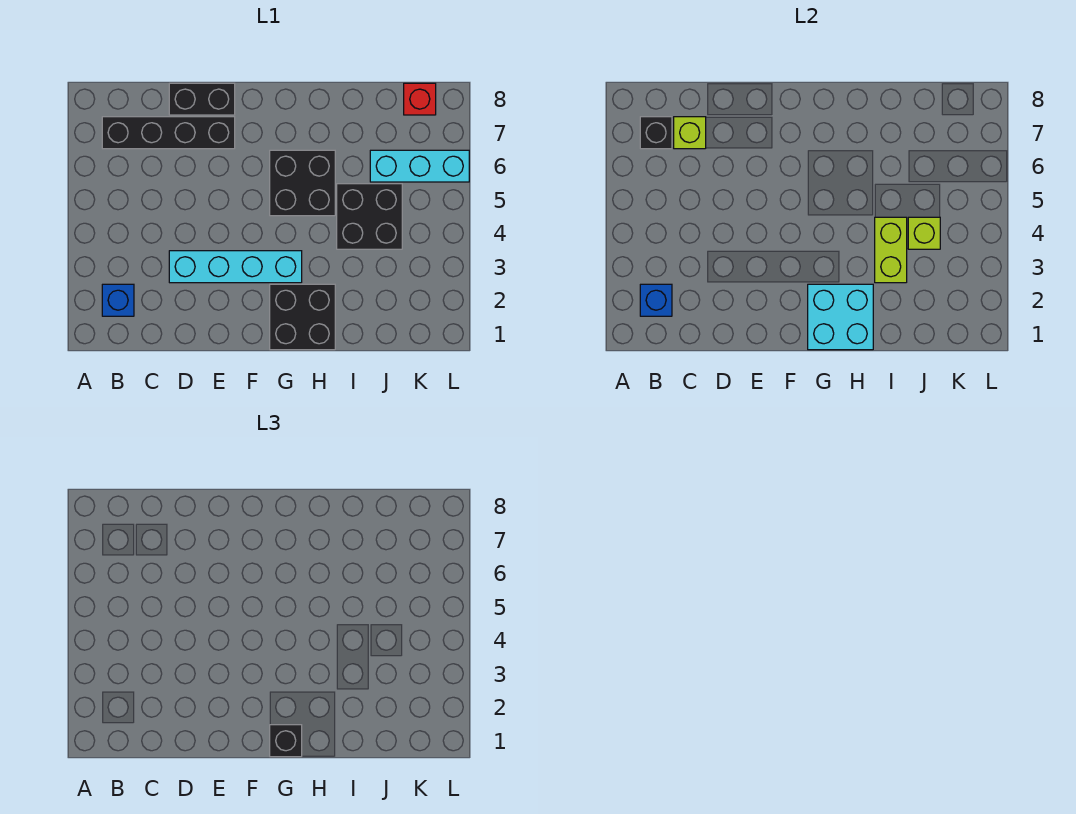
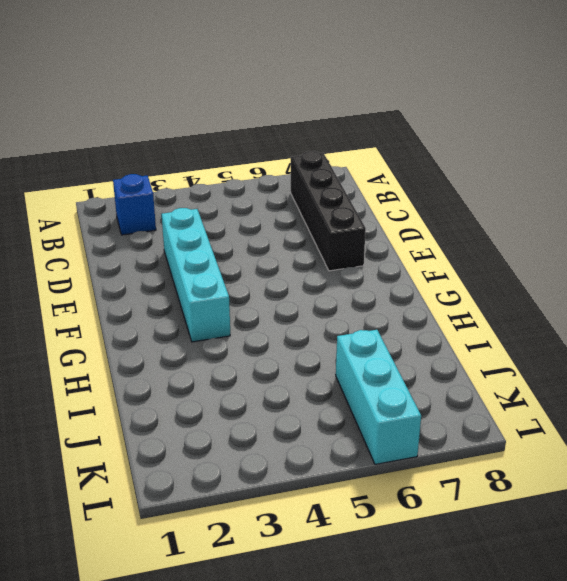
none -> black 1x2 brick [169,83,235,115]
none -> black 2x2 brick [270,284,335,350]
none -> black 2x2 brick [270,150,335,216]

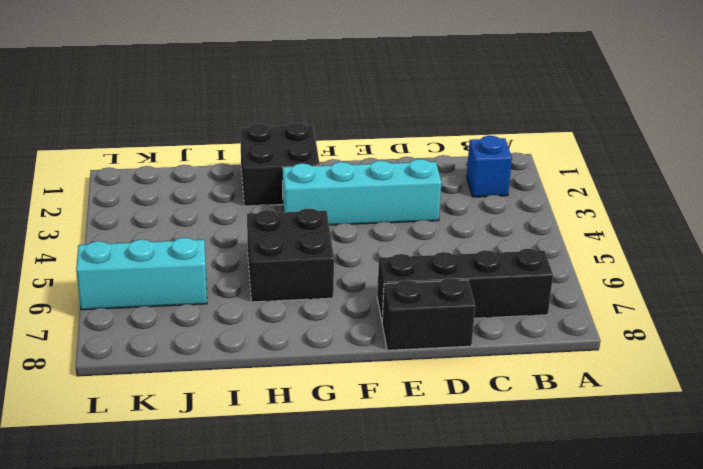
none -> black 2x2 brick [337,184,402,249]
none -> red 1x1 brick [404,83,436,115]
none -> blue 1x1 brick [640,284,672,316]

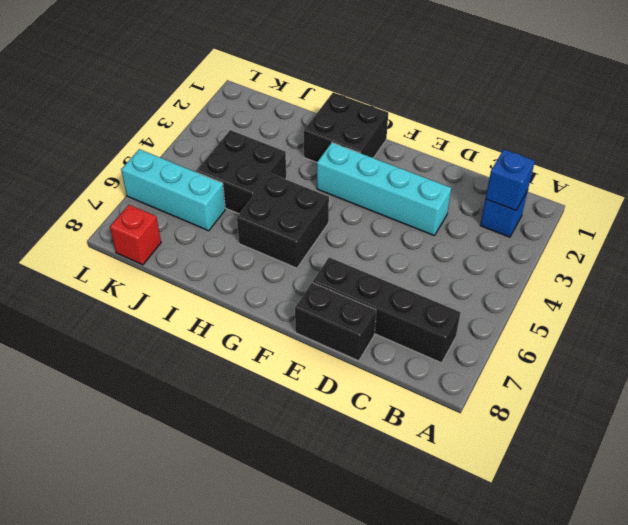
none -> black 1x1 brick [640,117,672,149]
none -> lime 1x1 brick [674,117,706,149]
none -> cyan 2x2 brick [808,284,873,350]

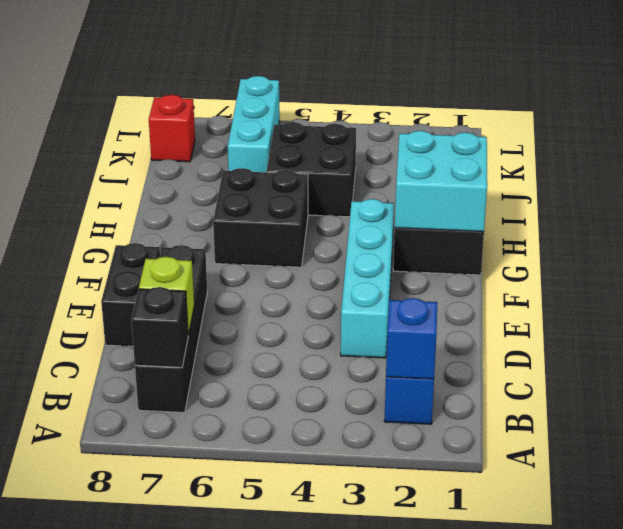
none -> lime 1x2 brick [875,217,907,283]
none -> lime 1x1 brick [908,217,940,249]
none -> black 1x1 brick [270,725,302,757]

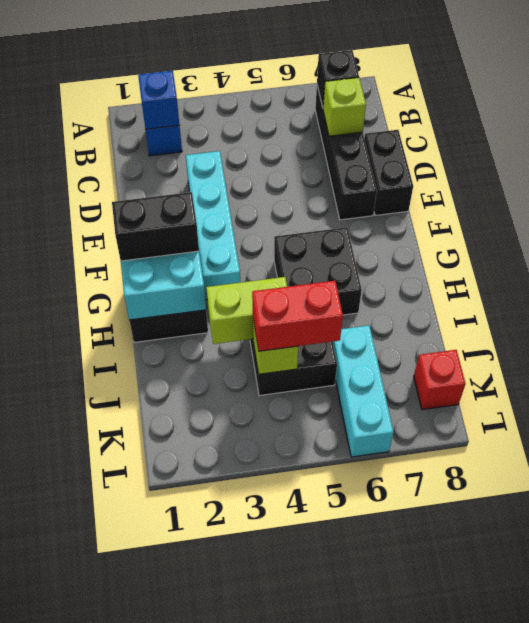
black 1x2 brick [112,192,199,261] -> black 1x1 brick [270,725,302,757]
red 1x2 brick [252,281,343,351] -> none

